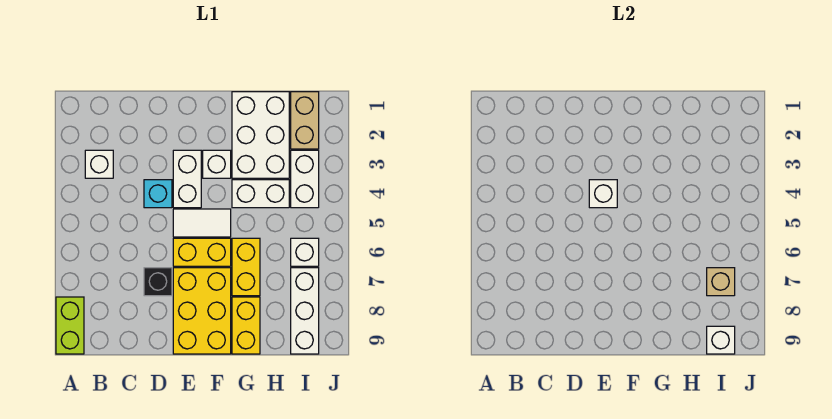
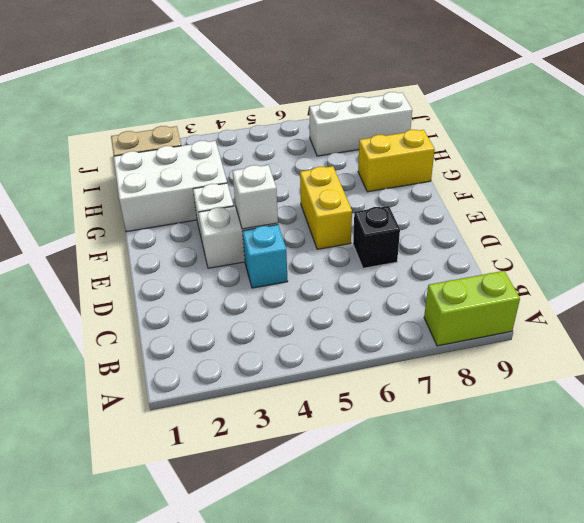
none -> white 1x1 brick [85,150,113,178]
none -> white 1x2 tile [173,209,231,237]
none -> yellow 2x3 brick [173,268,231,354]

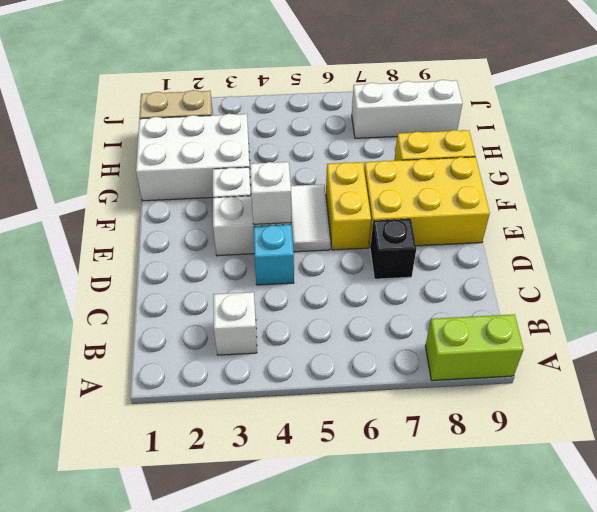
none -> white 1x2 brick [232,180,289,208]
none -> yellow 1x2 brick [232,238,260,296]
none -> white 1x2 brick [291,150,319,208]

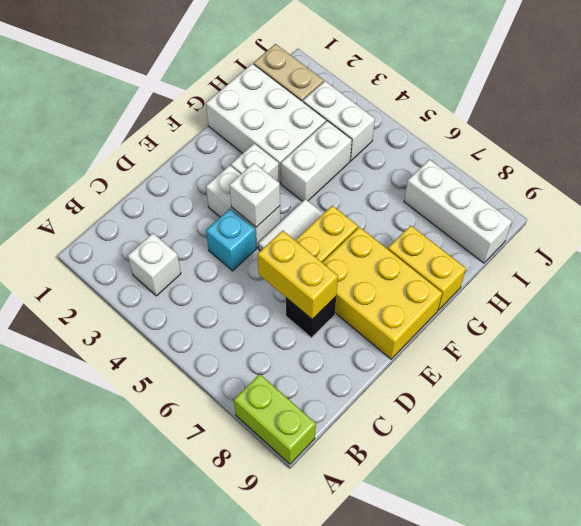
yellow 1x2 brick [258,230,338,319] -> yellow 1x2 brick moved to [232,238,260,296]
none -> white 1x1 brick [291,238,319,266]
none -> tan 1x1 brick [707,268,735,296]
none -> white 1x1 brick [707,326,735,354]

